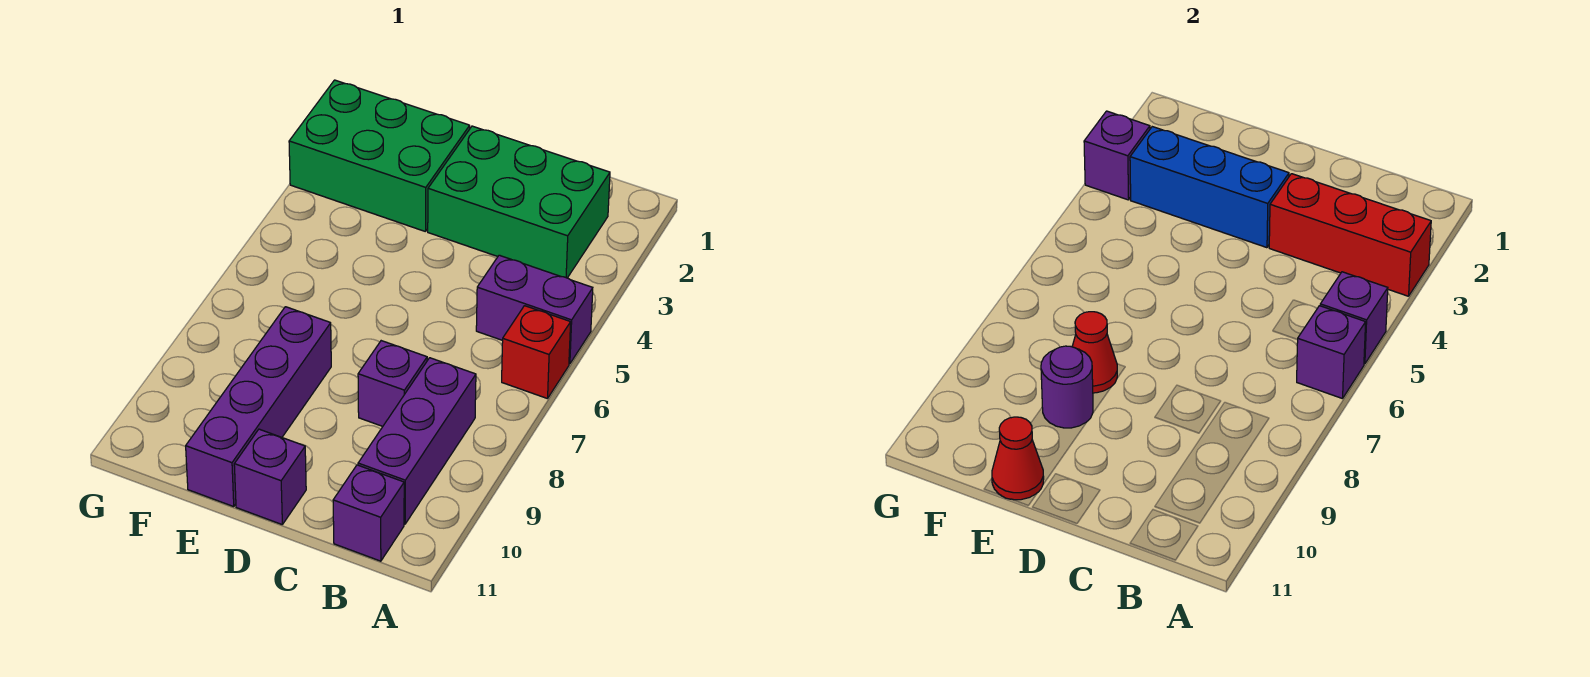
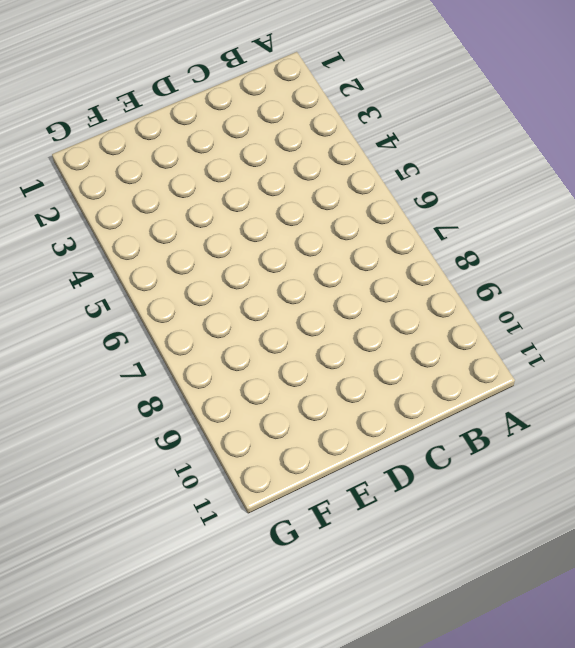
none -> purple 1x2 brick [476,255,593,364]
none -> red 1x1 brick [502,306,571,399]
none -> green 2x3 brick [428,126,610,278]

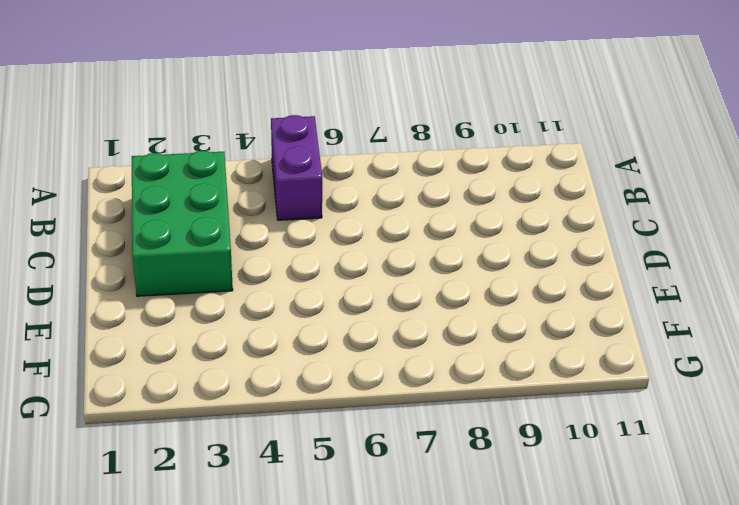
none -> red 1x1 brick [502,306,571,399]
none -> purple 1x3 brick [358,358,476,524]
none -> purple 1x1 brick [333,465,404,561]

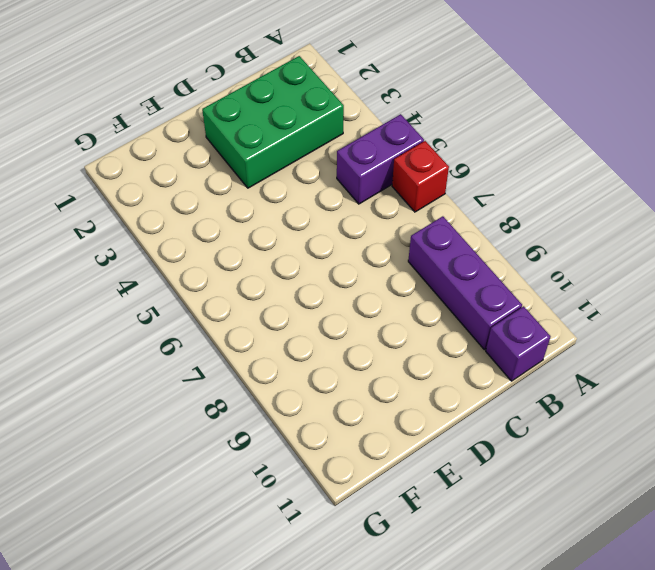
none -> purple 1x1 brick [358,341,427,426]
none -> purple 1x1 brick [234,429,306,524]
none -> green 2x3 brick [289,80,470,232]

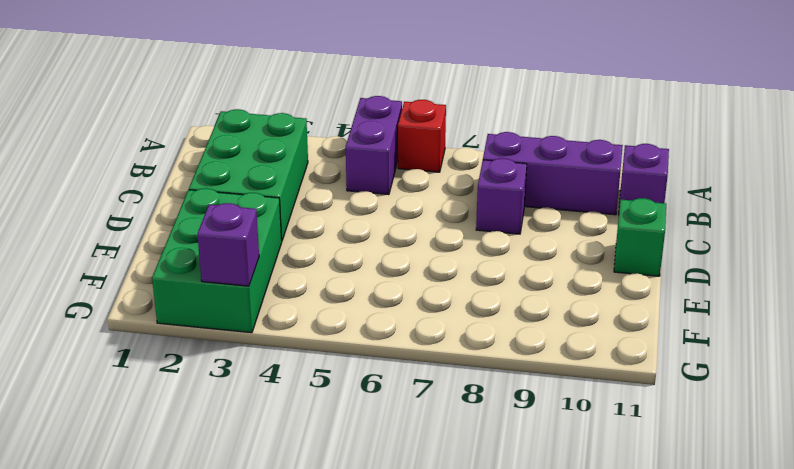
green 1x1 brick [614,198,666,276] -> purple 1x1 brick [234,429,306,524]
none -> purple 1x4 brick [186,307,331,507]
none -> red 1x3 brick [1269,174,1431,296]
none -> purple 1x1 brick [1320,272,1388,364]

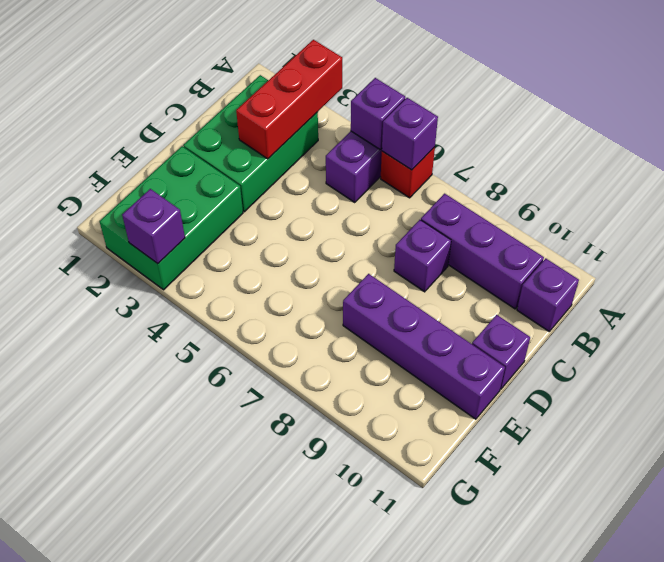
none -> blue 1x3 brick [1130,127,1289,248]
none -> red 1x1 cone [1072,312,1117,393]
none -> purple 1x1 round brick [1041,346,1093,428]

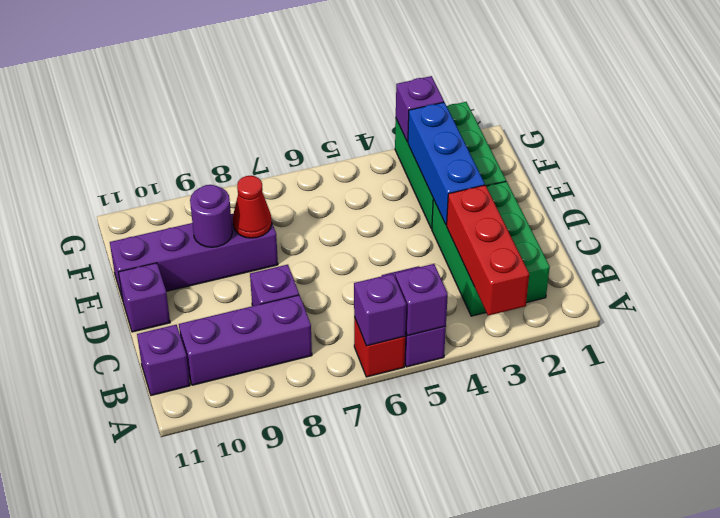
none -> red 1x1 cone [992,417,1044,500]

